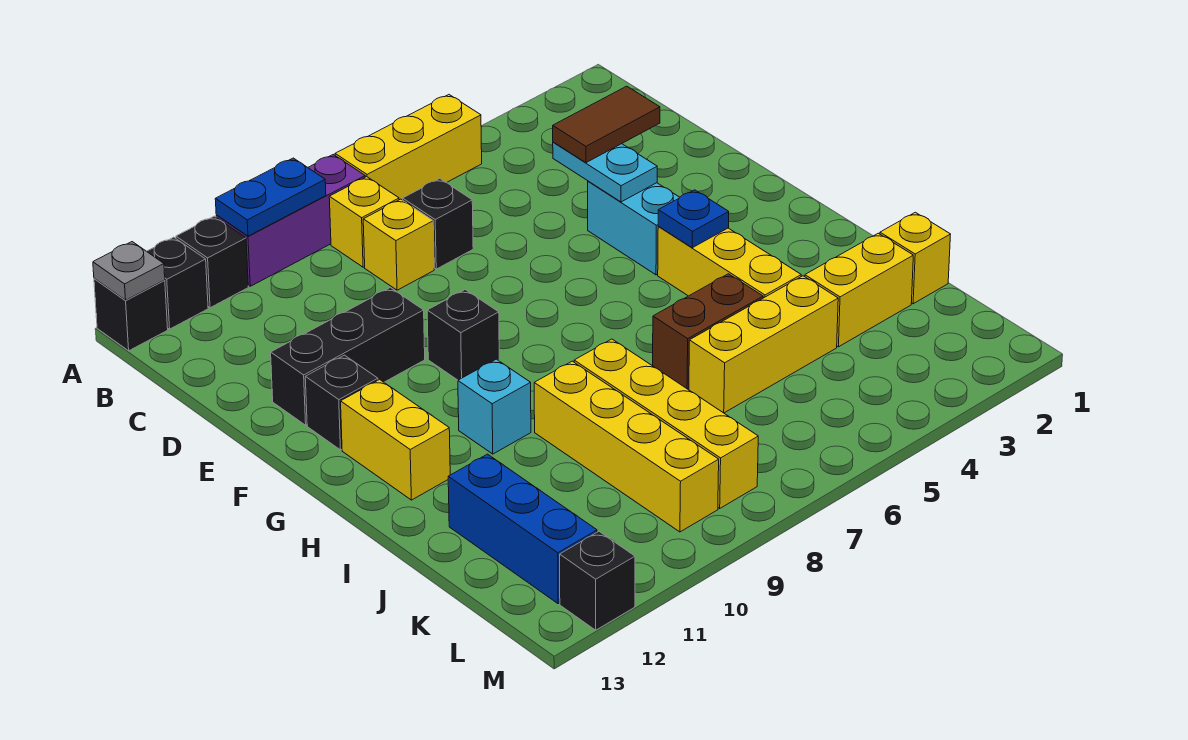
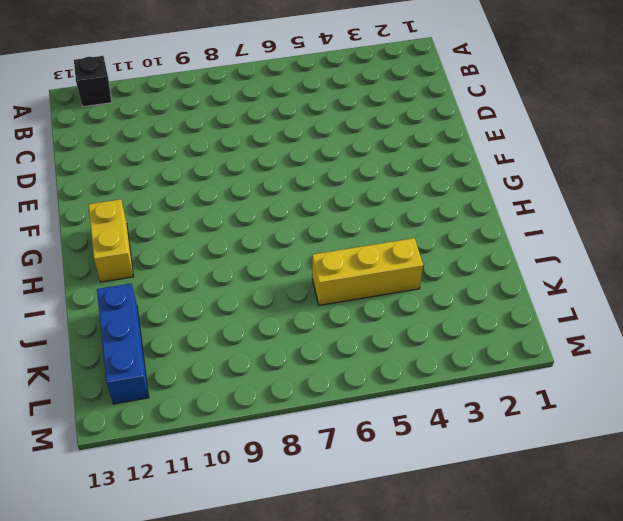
none -> yellow 1x3 brick [335,95,482,200]
none -> purple 1x3 brick [216,155,365,286]
none -> black 1x1 brick [176,216,248,308]

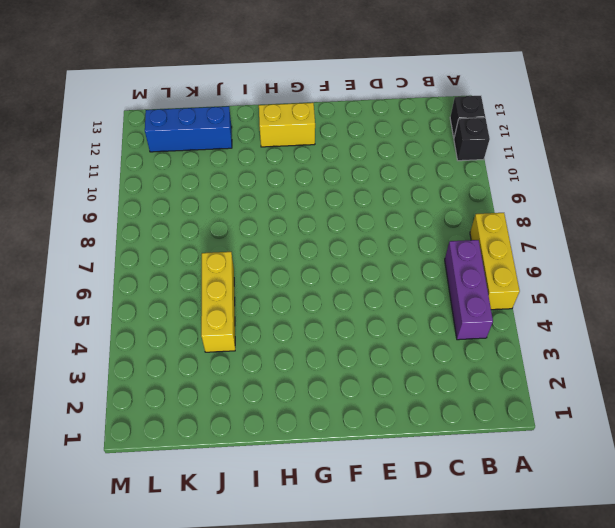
purple 1x3 brick [445,240,493,340] -> purple 1x3 brick moved to [216,155,365,286]
none -> black 1x1 brick [94,279,168,351]
none -> yellow 1x1 brick [329,177,399,267]
none -> black 1x1 brick [403,179,473,269]

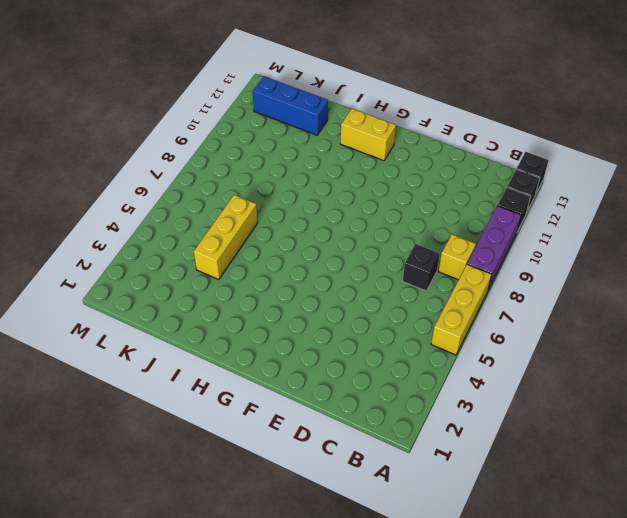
none -> yellow 1x1 brick [363,199,434,290]
none -> cyan 1x2 brick [588,181,680,275]
none -> black 1x3 brick [271,288,425,425]

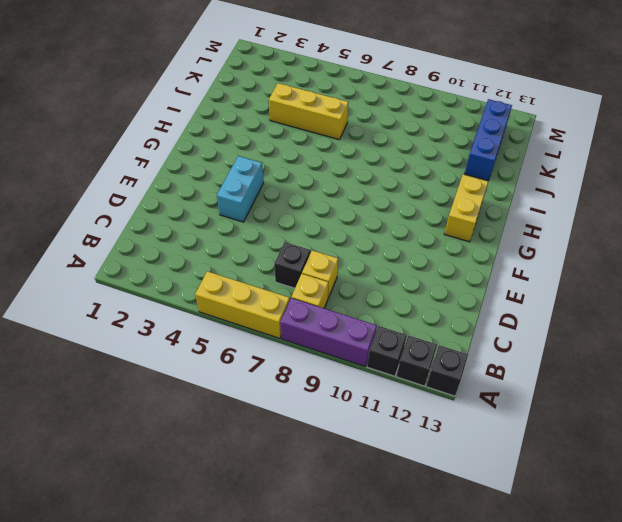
none -> black 1x3 brick [271,288,425,425]
none -> black 1x1 brick [427,290,499,380]
none -> black 1x1 brick [305,355,378,450]

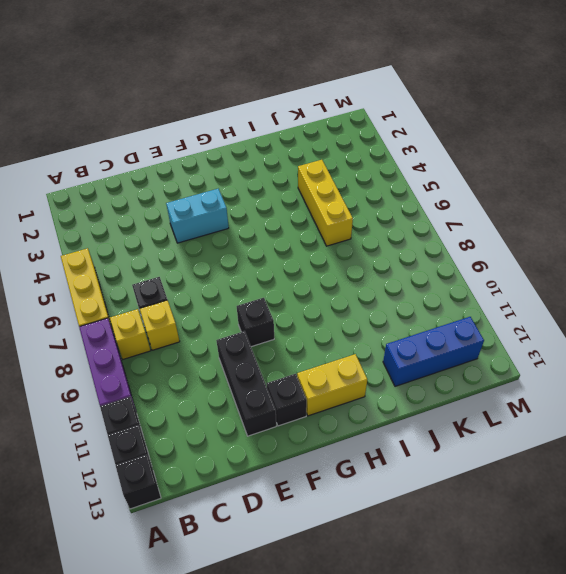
none -> yellow 1x3 brick [658,226,801,298]
none -> cyan 1x1 brick [458,359,531,454]
none -> brown 1x2 brick [653,274,763,389]

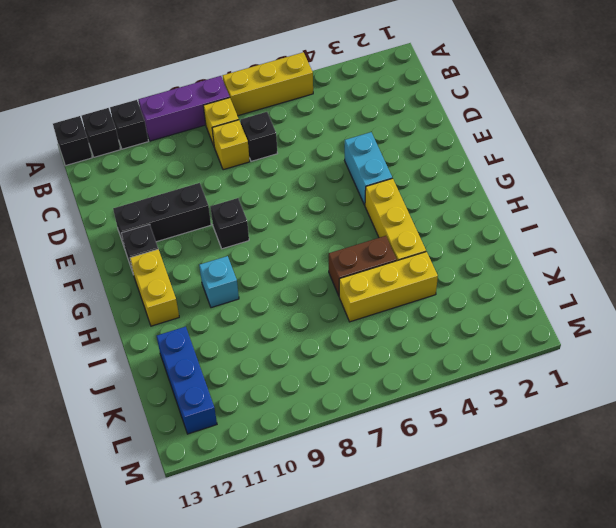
none -> yellow 1x4 brick [574,339,758,508]
none -> yellow 1x4 brick [534,361,719,532]
none -> yellow 1x1 brick [880,212,951,304]

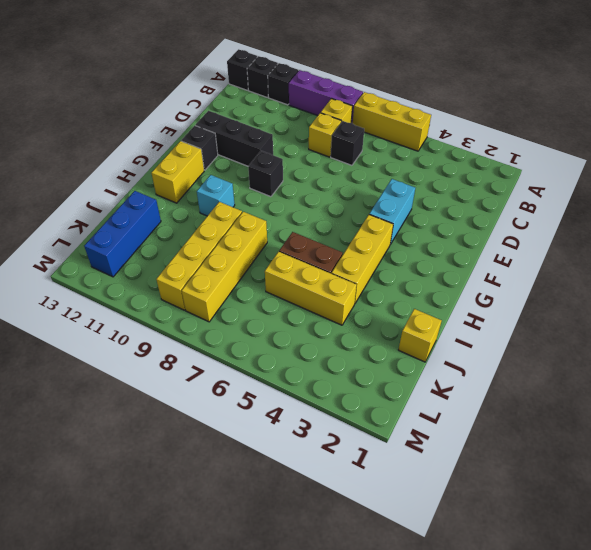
none -> yellow 1x2 brick [805,233,913,347]
none -> black 1x1 brick [560,531,635,630]
none -> blue 1x2 plate [215,158,326,236]

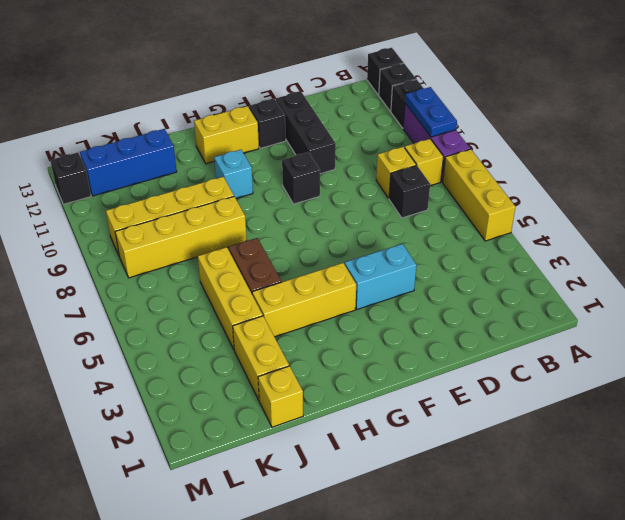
none -> grey 1x1 plate [93,242,165,300]
none -> cyan 1x2 plate [553,142,657,202]
none -> blue 1x1 plate [658,190,729,248]

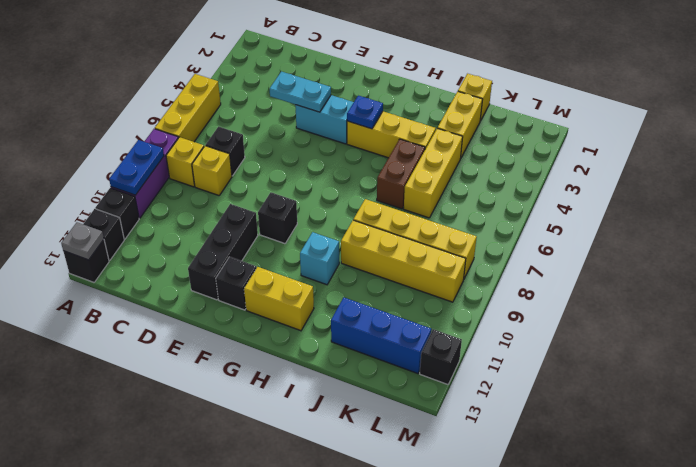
none -> brown 1x2 tile [553,86,660,163]

